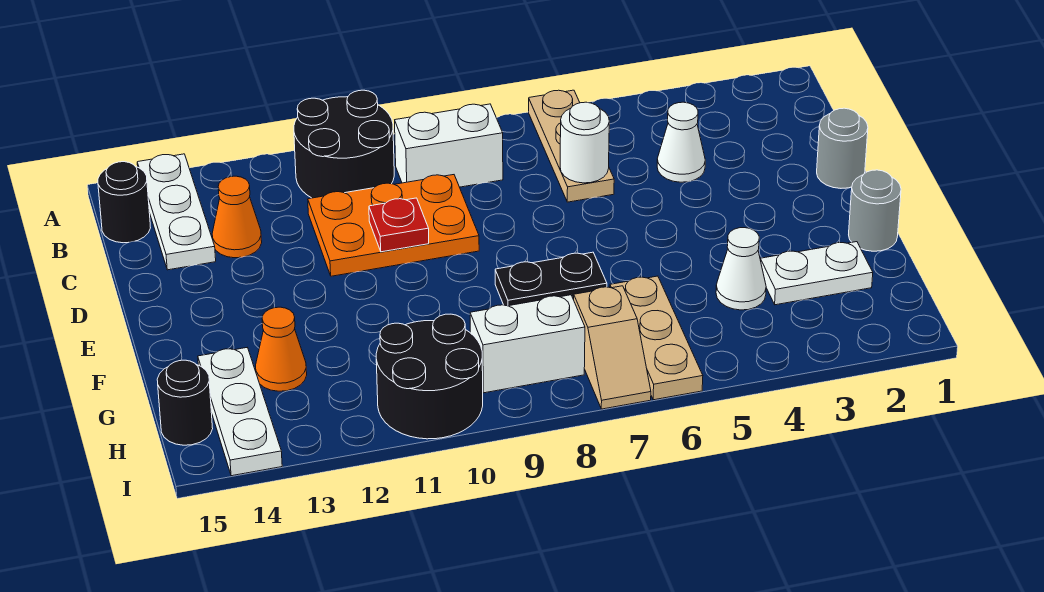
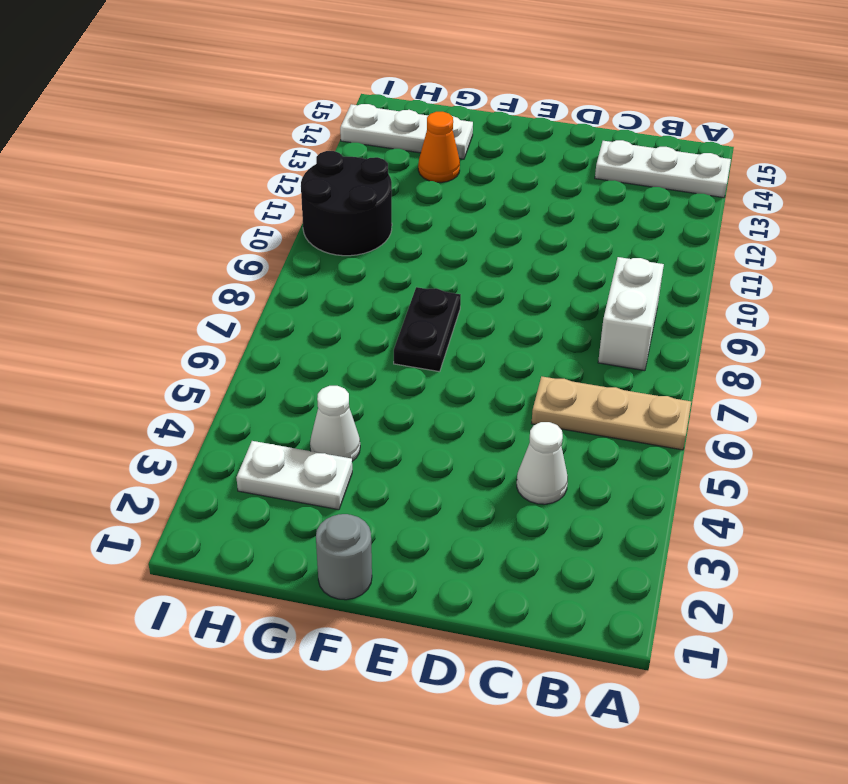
white 1x2 plate [236,441,352,510] -> white 1x2 plate turned to [760,242,873,305]
none -> black 2x2 round brick [294,90,394,198]
none -> black 1x1 round brick [98,162,150,243]
none -> orange 2x3 plate [308,175,479,276]

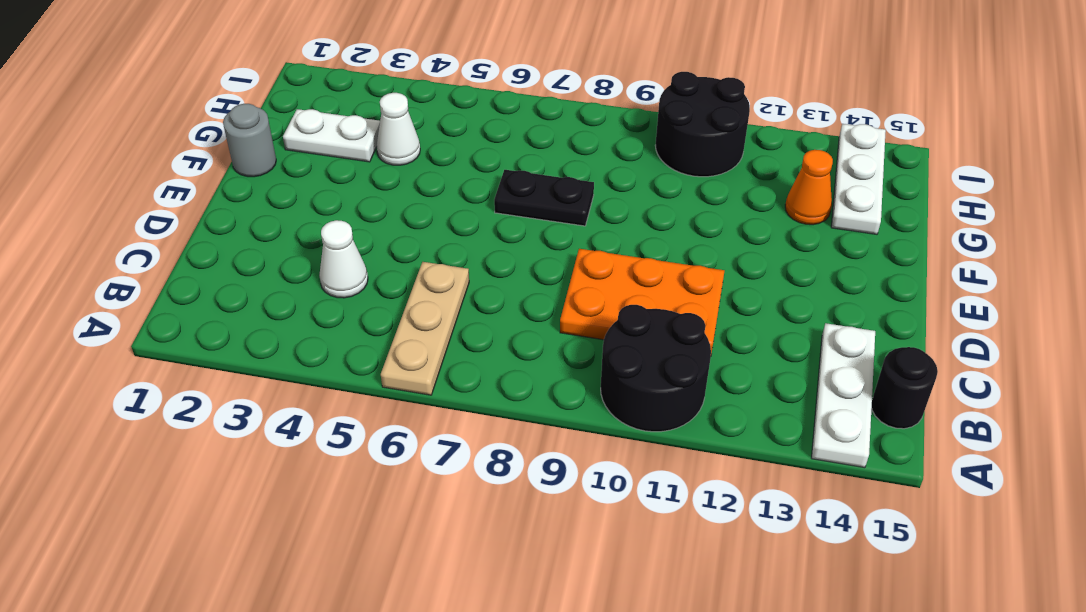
none -> white 1x2 brick [395,104,503,187]
none -> orange 1x1 cone [212,176,262,258]
none -> grey 1x1 round brick [817,108,868,188]

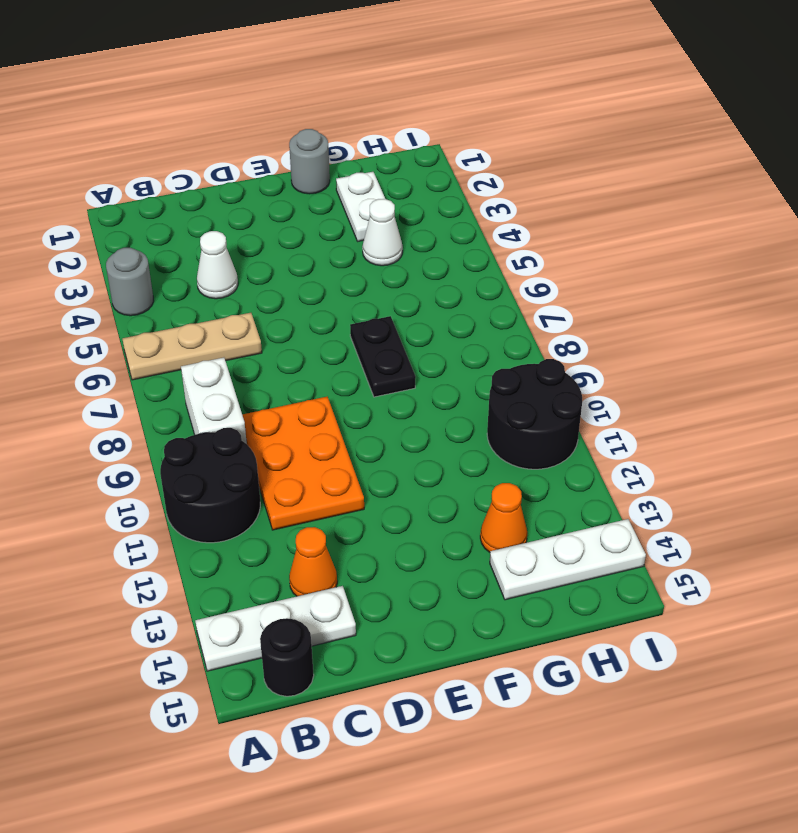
grey 1x1 round brick [106,248,154,316] -> grey 1x1 round brick moved to [817,108,868,188]
none -> tan 1x3 plate [610,276,703,400]
none -> tan 1x2 slope [574,286,651,409]
none -> white 1x2 brick [470,295,585,393]

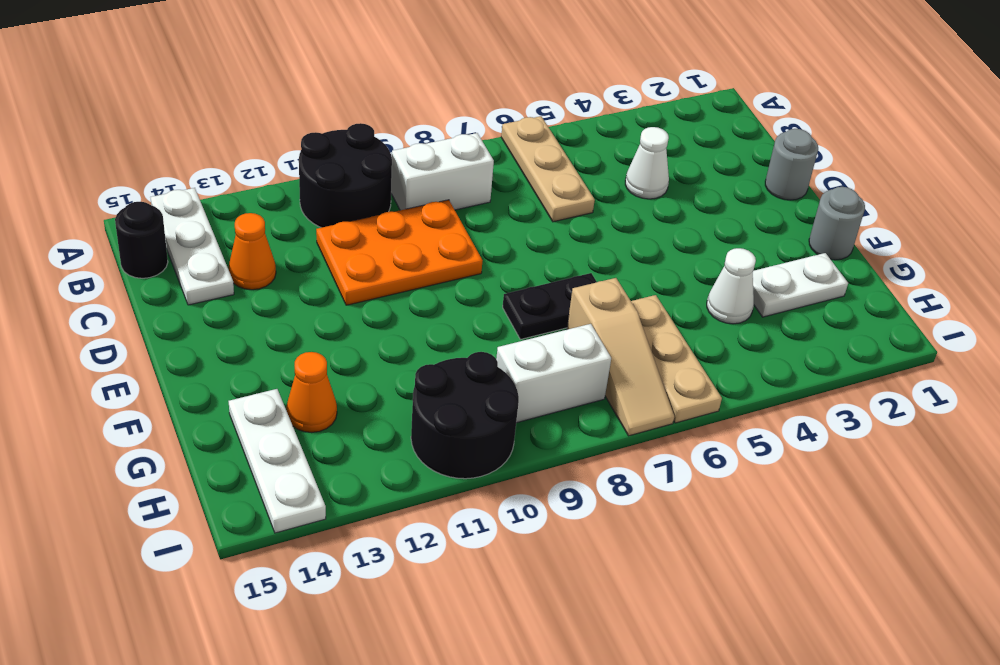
tan 1x3 slope [567,278,674,436] -> tan 1x2 slope [574,286,651,409]
none -> black 1x1 round brick [157,360,213,445]
none -> white 1x1 round brick [560,102,609,183]
none -> red 1x1 plate [369,198,429,252]

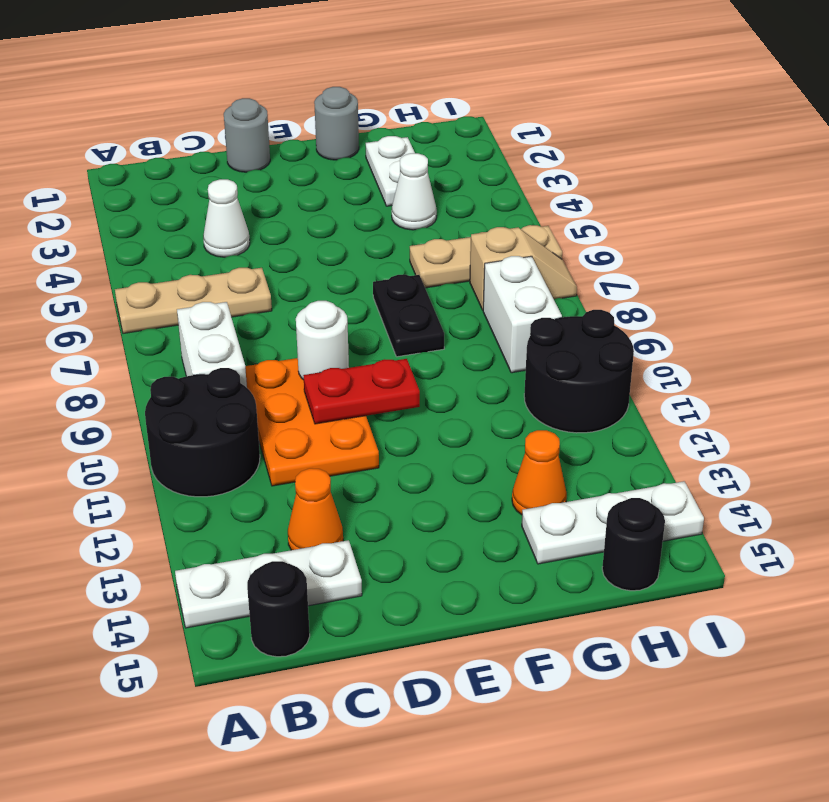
white 1x1 round brick [296,301,349,380] -> white 1x1 round brick moved to [560,102,609,183]
red 1x2 plate [303,359,420,424] -> red 1x1 plate [369,198,429,252]

